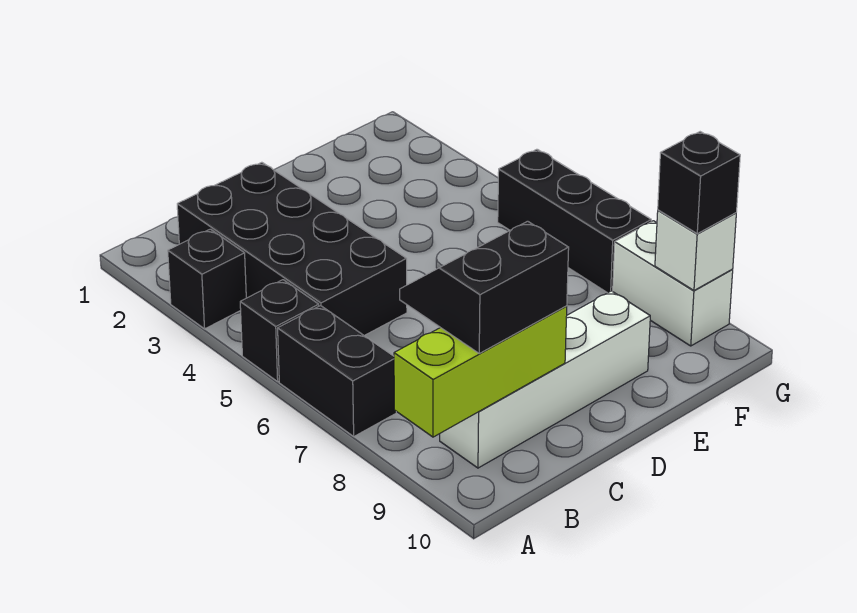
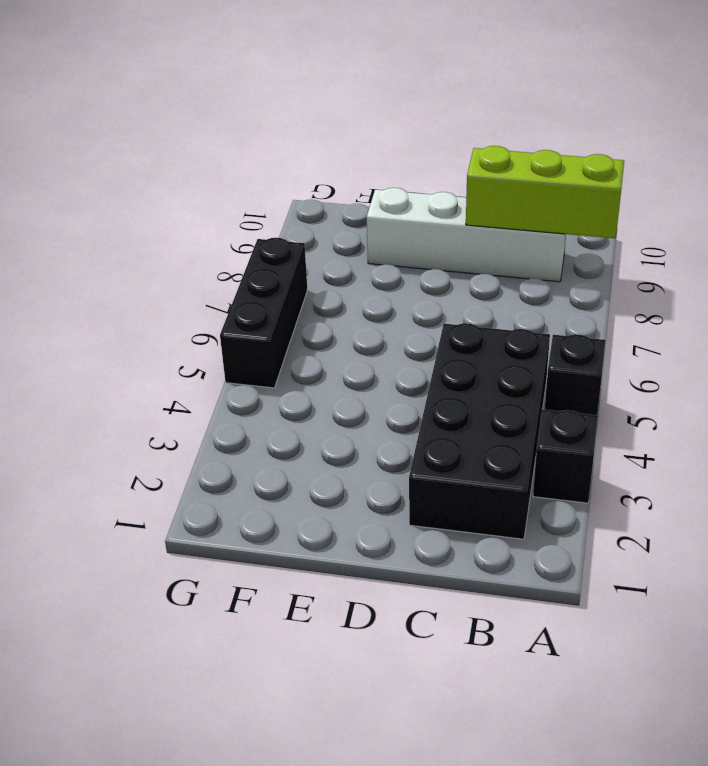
none -> black 1x2 brick [278,306,396,436]
none -> white 1x2 brick [613,221,733,346]

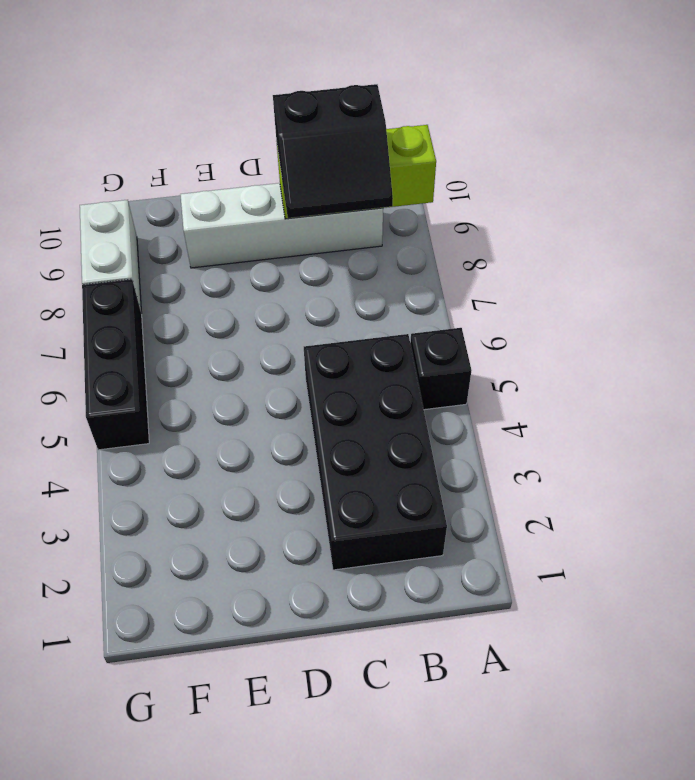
none -> black 1x1 brick [168,229,246,329]
none -> black 1x2 brick [278,306,396,436]

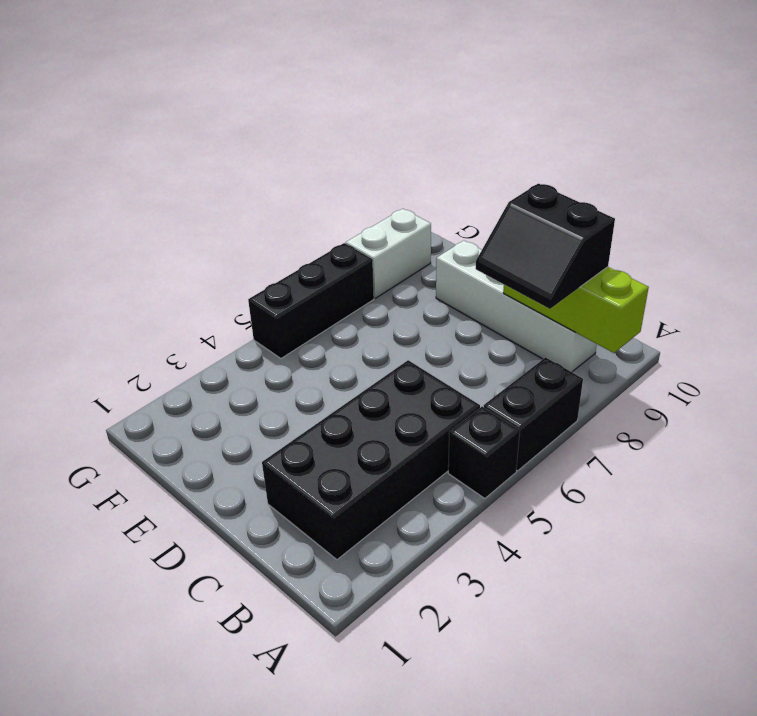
none -> black 1x1 brick [168,229,246,329]
none -> white 1x1 brick [655,210,736,290]

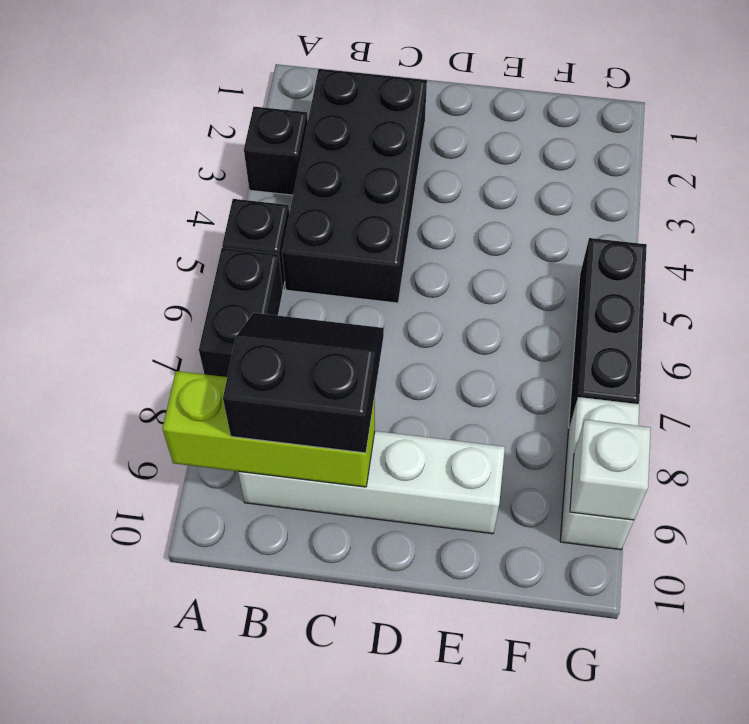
none -> black 1x1 brick [658,132,740,234]

